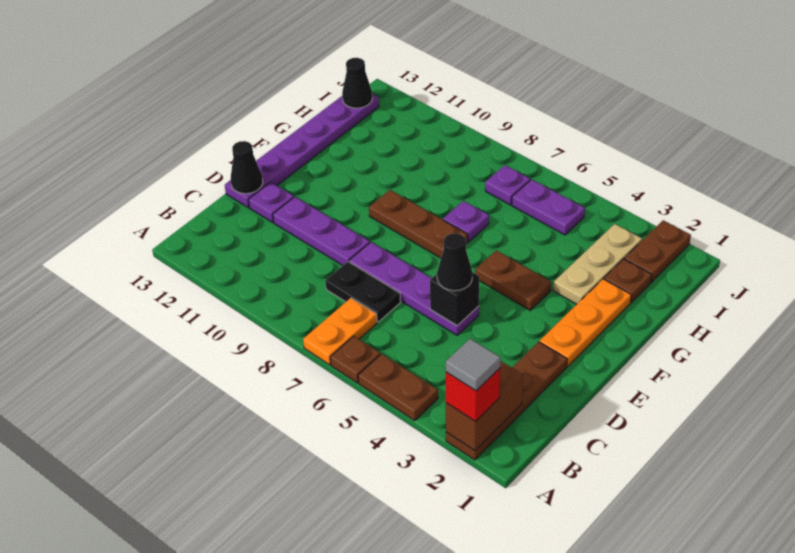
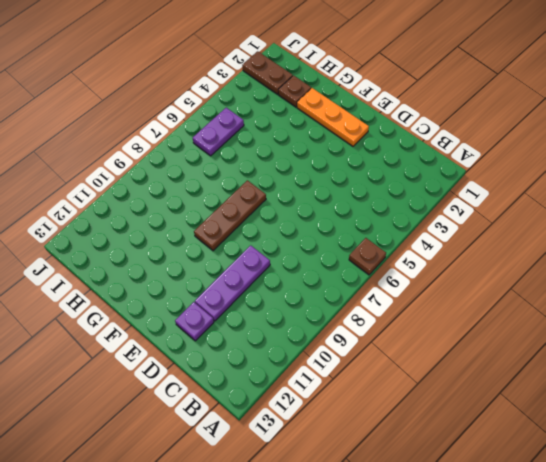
none -> brown 1x4 plate [446,342,567,460]
none -> brown 1x2 plate [358,354,438,420]
none -> orange 1x2 plate [303,298,377,365]

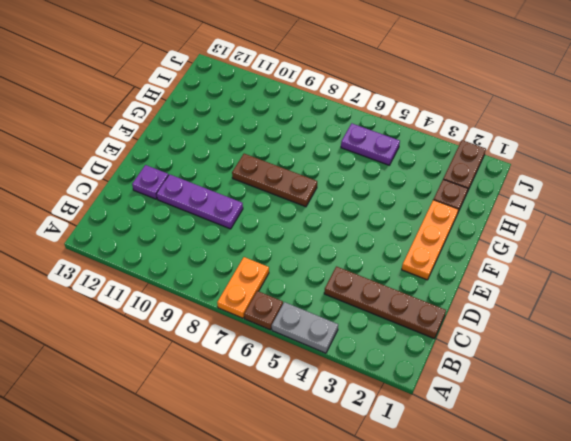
grey 1x2 plate [272,302,338,353] -> brown 1x2 plate [358,354,438,420]
brown 1x4 plate [324,266,446,339] -> brown 1x4 plate turned to [446,342,567,460]
none -> black 1x2 plate [325,262,401,322]
none -> purple 1x4 plate [349,242,479,335]
none -> purple 1x6 plate [225,94,379,208]

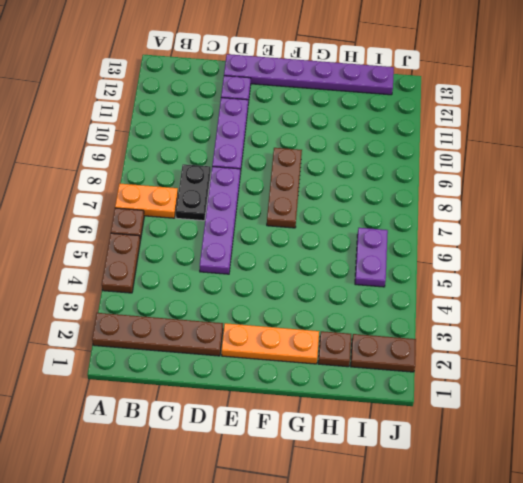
none -> brown 1x2 plate [475,250,551,310]
none -> tan 1x3 plate [553,224,642,304]
none -> purple 1x1 plate [443,201,489,242]

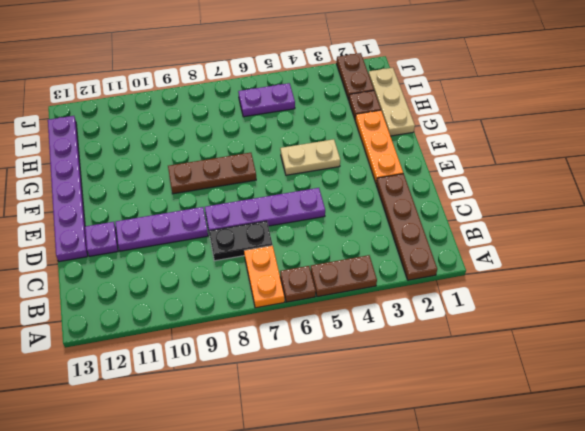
tan 1x2 plate [280,139,340,175] -> brown 1x2 plate [475,250,551,310]
tan 1x3 plate [369,68,415,136] -> tan 1x3 plate moved to [553,224,642,304]
none -> purple 1x1 plate [443,201,489,242]
none -> purple 1x1 plate [485,165,530,205]
none -> brown 1x2 brick [446,361,523,451]

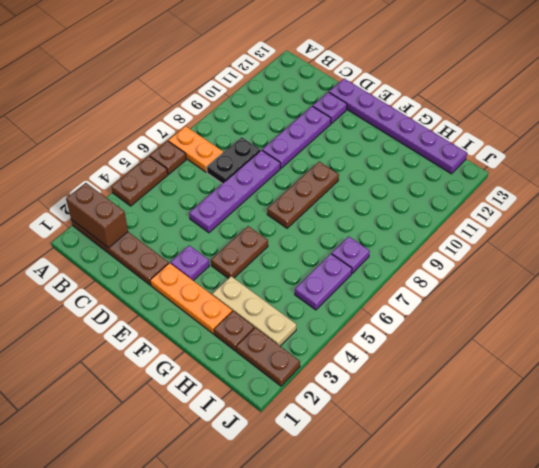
purple 1x1 plate [170,245,209,281] -> purple 1x1 plate moved to [443,201,489,242]
none -> black 1x1 brick [430,272,479,326]
none -> black 1x1 cone [231,141,263,194]
none -> black 1x1 cone [342,58,372,108]

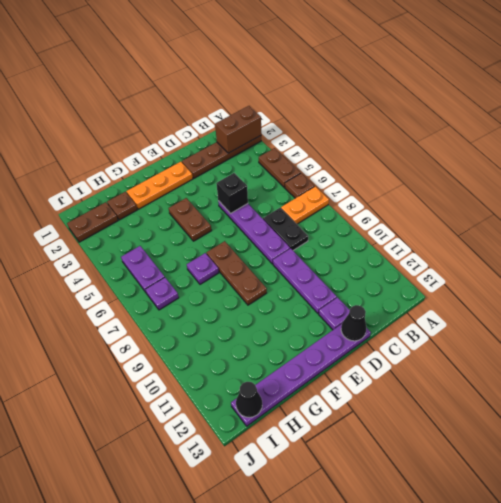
none -> tan 1x3 plate [553,224,642,304]
none -> red 1x1 brick [446,368,500,421]
none -> black 1x1 cone [437,233,472,291]

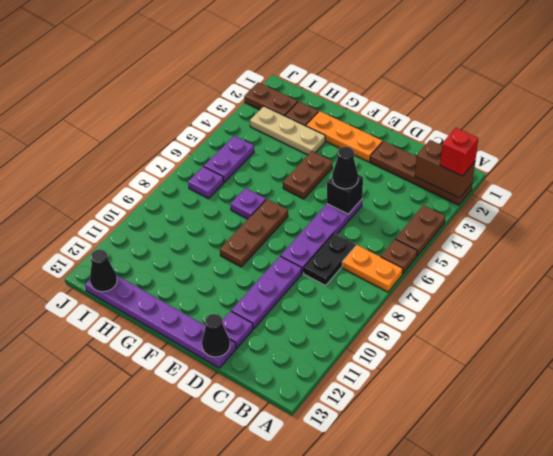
none -> grey 1x1 tile [446,339,501,391]

